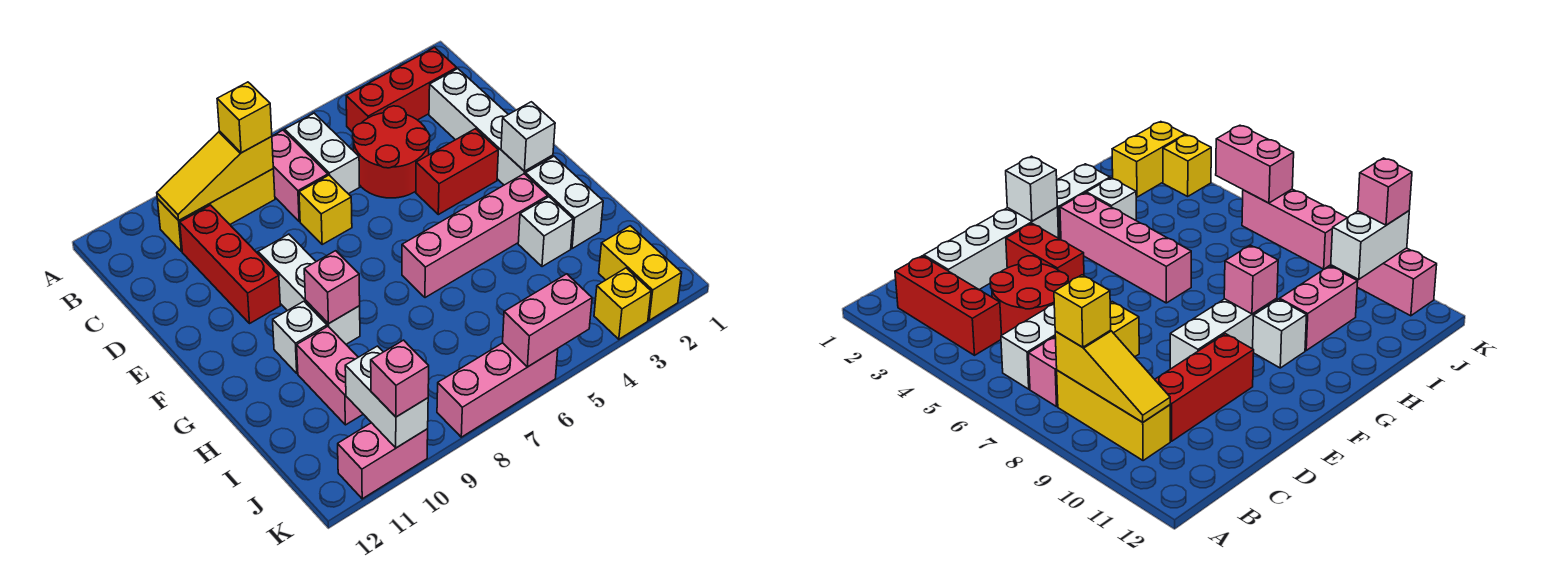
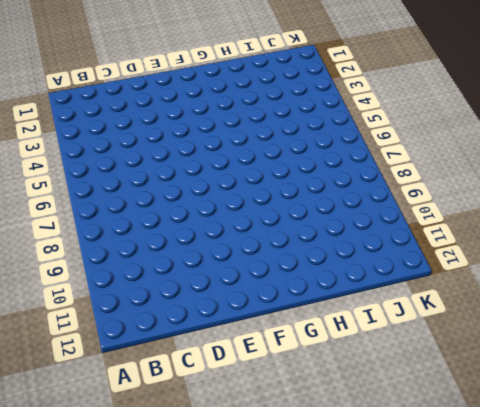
none -> red 1x3 brick [346,47,457,132]
none -> white 1x2 brick [285,113,360,194]
none -> pink 1x2 brick [272,130,328,221]

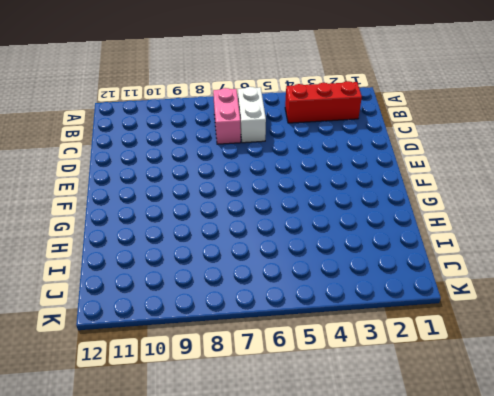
none -> yellow 1x3 brick [157,169,275,252]
none -> white 1x4 brick [429,69,553,185]
none -> red 2x2 round brick [353,106,430,198]

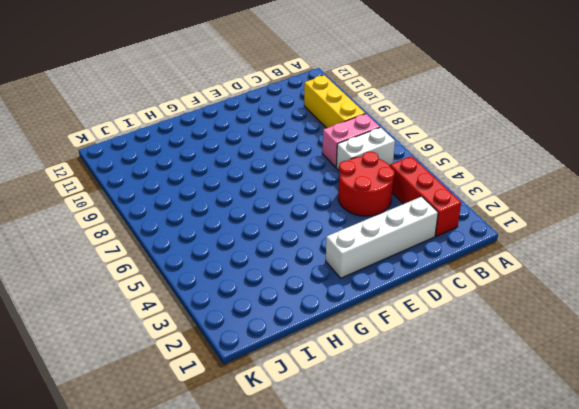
none -> red 1x3 brick [180,205,280,323]
none -> yellow 1x1 brick [299,175,352,244]
none -> red 1x2 brick [416,129,498,215]

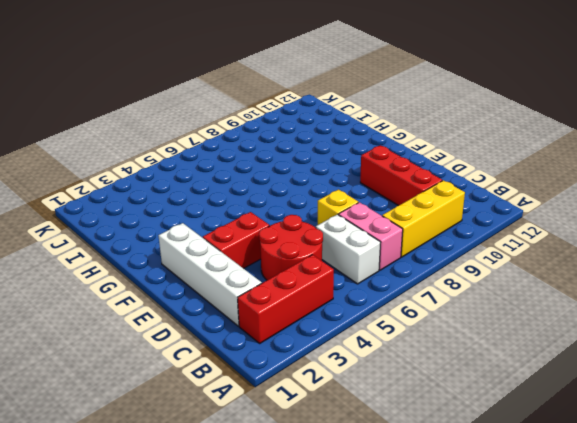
none -> white 1x3 brick [258,234,360,344]
none -> white 1x2 brick [526,156,603,248]
none -> pink 1x4 brick [402,174,548,298]

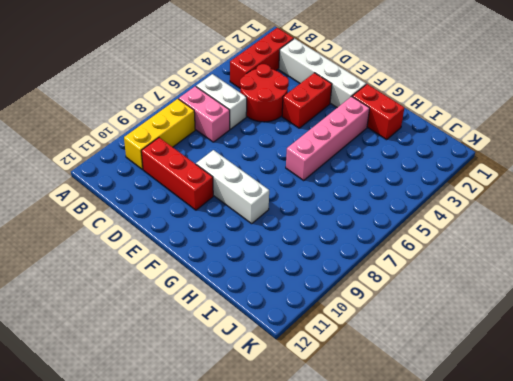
red 1x2 brick [352,84,404,140] -> white 1x2 brick [526,156,603,248]
none -> yellow 1x1 brick [299,175,352,244]
none -> white 1x1 brick [273,301,327,373]
none -> white 1x1 brick [518,197,573,267]

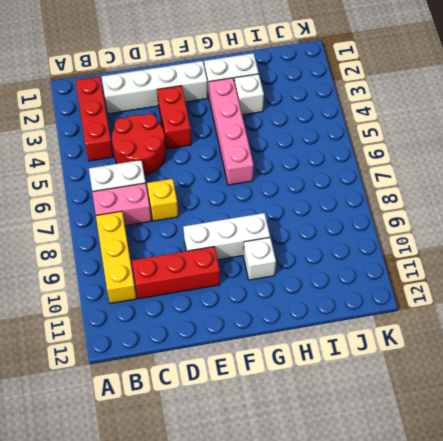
none -> pink 1x2 brick [297,327,363,425]
none -> yellow 1x2 brick [599,226,682,320]
none -> yellow 1x1 brick [594,268,651,339]

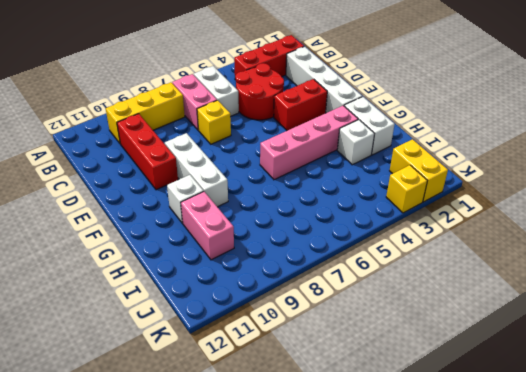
none -> pink 1x3 brick [437,343,558,437]
none -> pink 1x2 brick [338,423,428,499]
none -> yellow 1x3 slope [157,131,273,221]

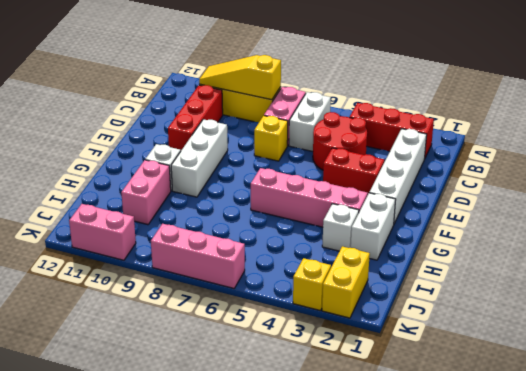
none -> white 1x1 brick [501,102,555,171]
none -> pink 1x1 brick [304,251,360,324]
none -> white 1x2 brick [345,346,428,448]

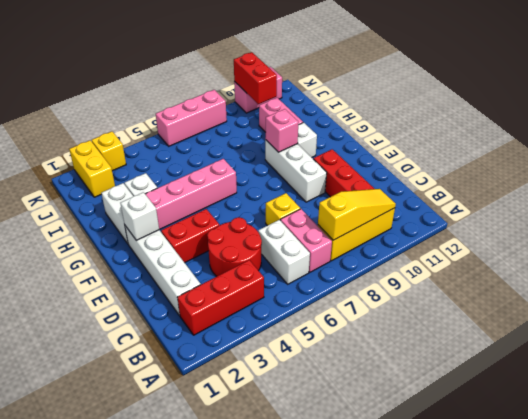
red 1x2 brick [234,52,277,104] -> white 1x2 brick [345,346,428,448]
none -> pink 1x2 brick [503,274,592,367]
none -> yellow 1x1 brick [217,82,272,153]
none -> pink 1x1 brick [371,340,429,417]

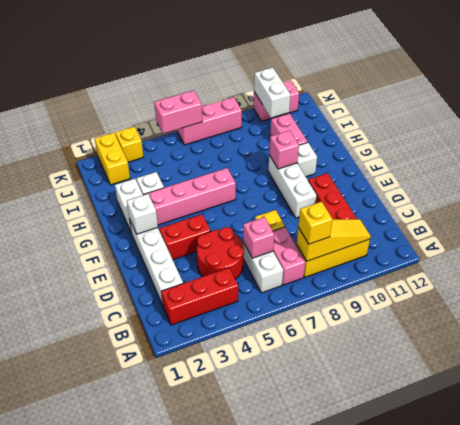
pink 1x1 brick [243,217,274,258] -> pink 1x1 brick moved to [371,340,429,417]

